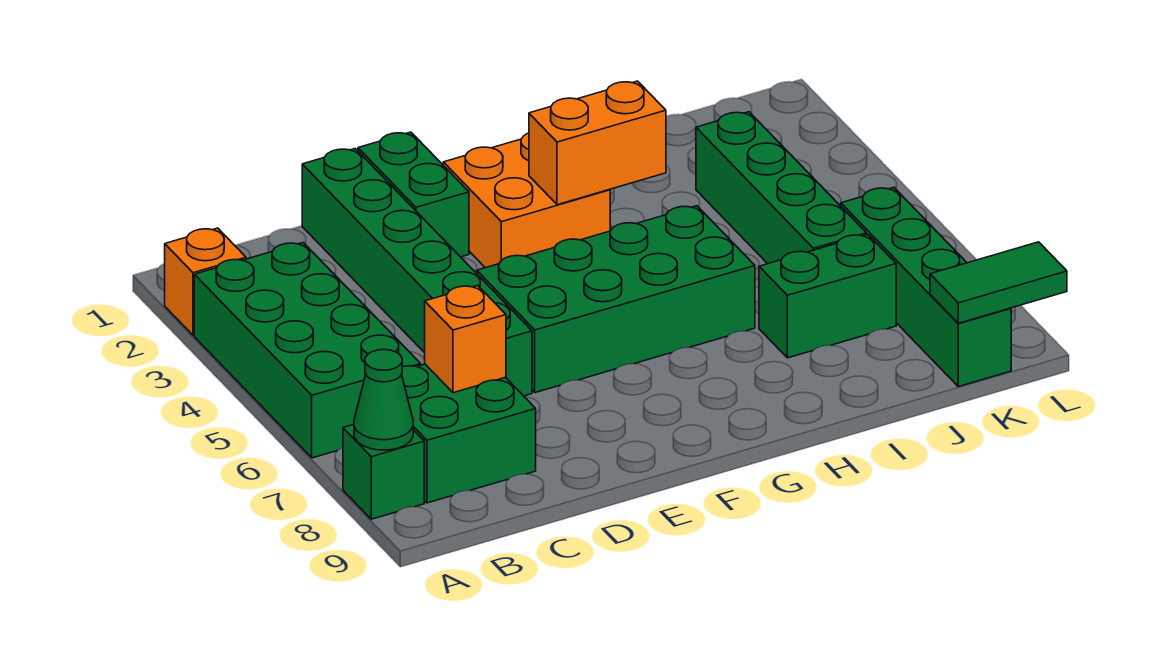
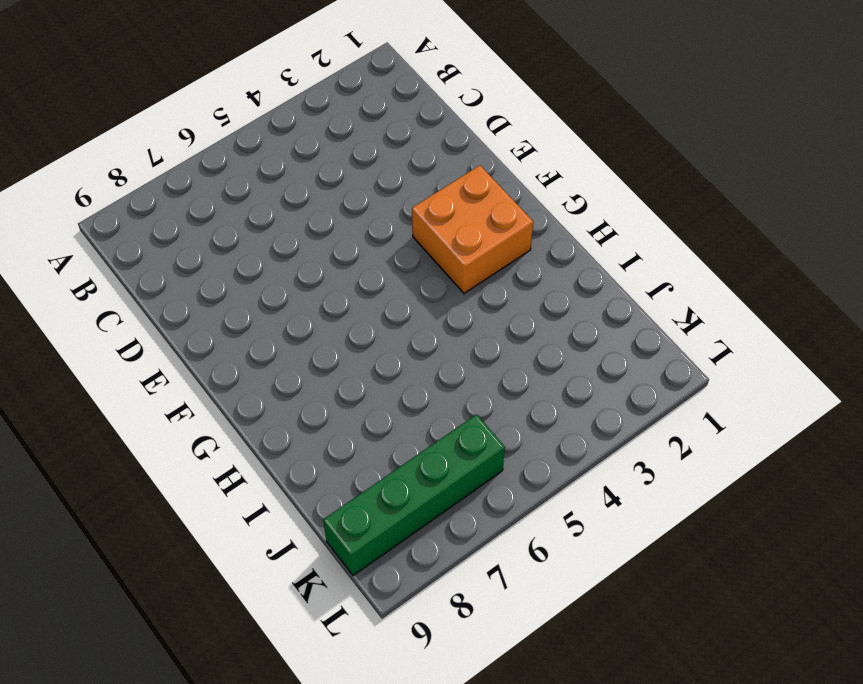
none -> orange 1x1 brick [165,228,246,335]
none -> green 2x4 brick [194,243,421,458]
none -> green 1x1 brick [343,424,424,519]

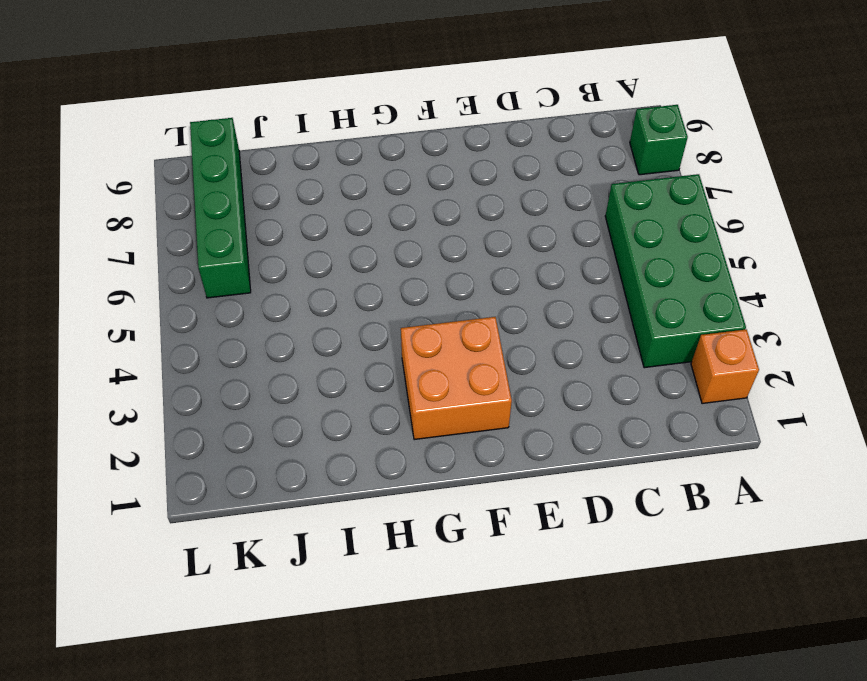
none -> green 2x2 brick [402,364,536,503]
none -> green 1x6 brick [302,149,532,396]
none -> green 1x2 brick [358,132,469,257]

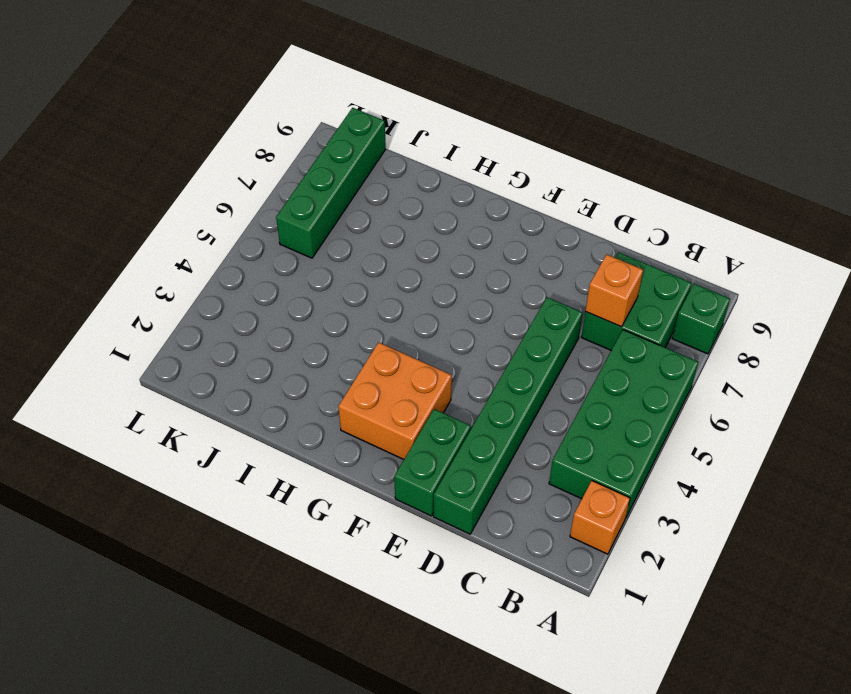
none -> green 2x4 brick [477,206,755,393]
none -> green 1x2 brick [759,234,896,358]
none -> green 1x4 brick [696,112,866,264]

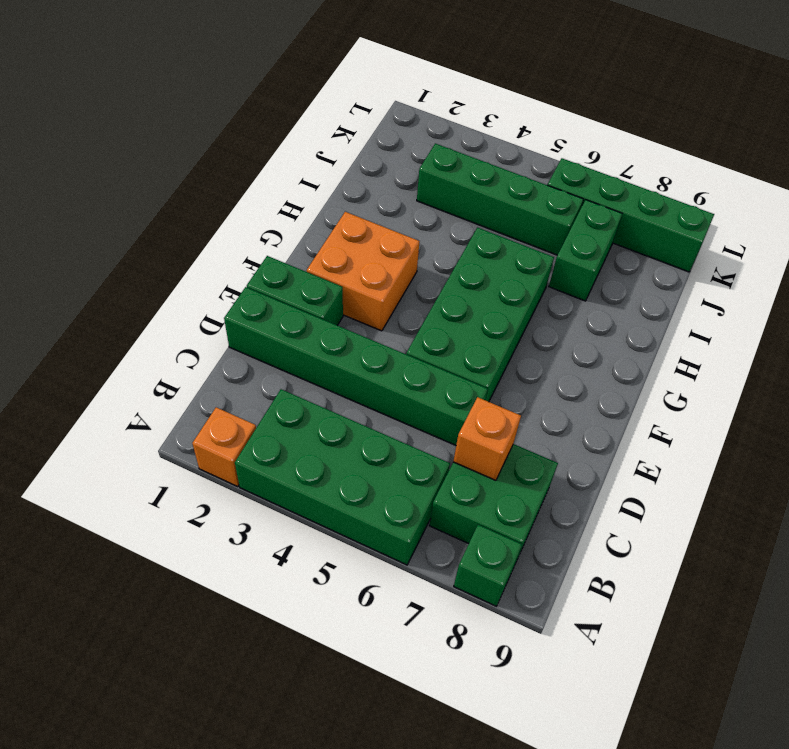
none -> green 1x1 cone [354,350,413,450]
none -> orange 1x2 brick [529,81,666,205]
none -> green 1x2 tile [930,242,1067,323]

